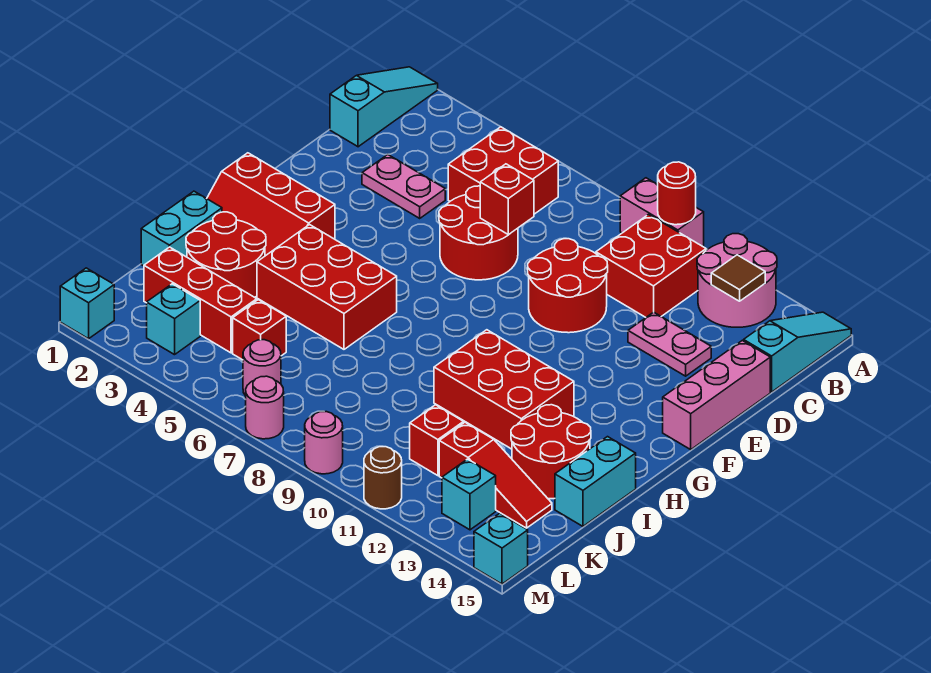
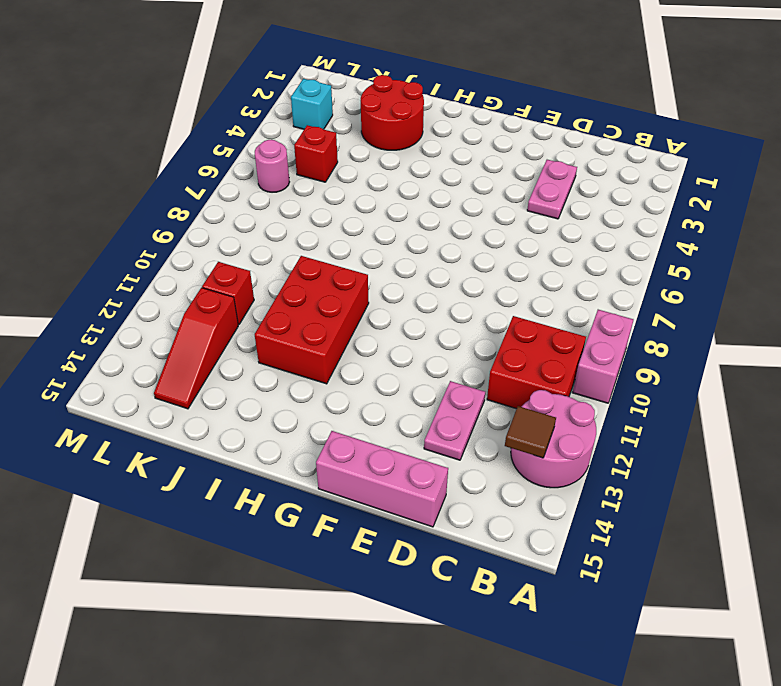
none -> cyan 1x3 slope [330,67,438,147]
none -> cyan 1x3 slope [744,312,851,392]
none -> red 2x2 brick [448,127,558,214]
none -> red 2x2 round brick [439,186,518,280]

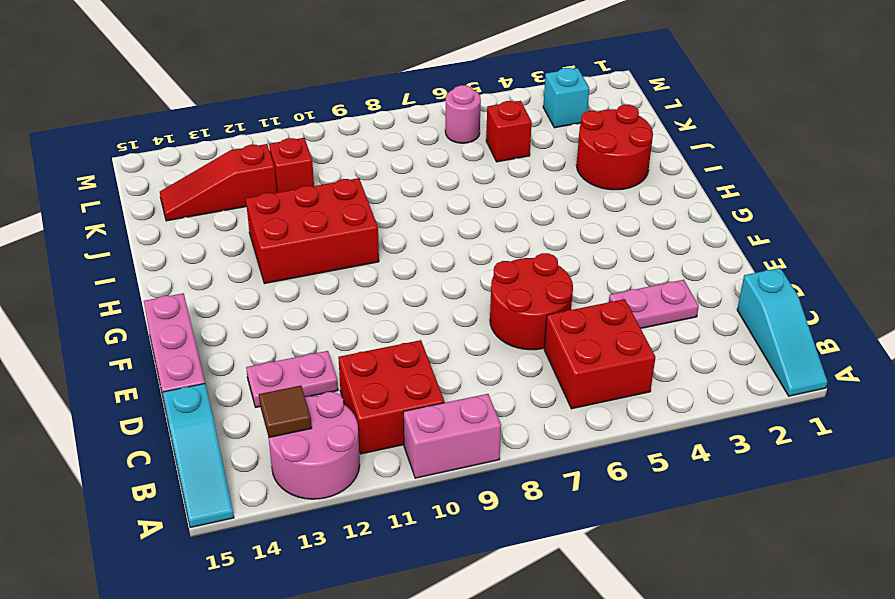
none -> red 2x2 round brick [528,239,608,333]
none -> red 2x3 slope [207,153,335,256]
none -> red 2x3 brick [257,225,397,349]
none -> cyan 1x2 brick [141,191,222,266]

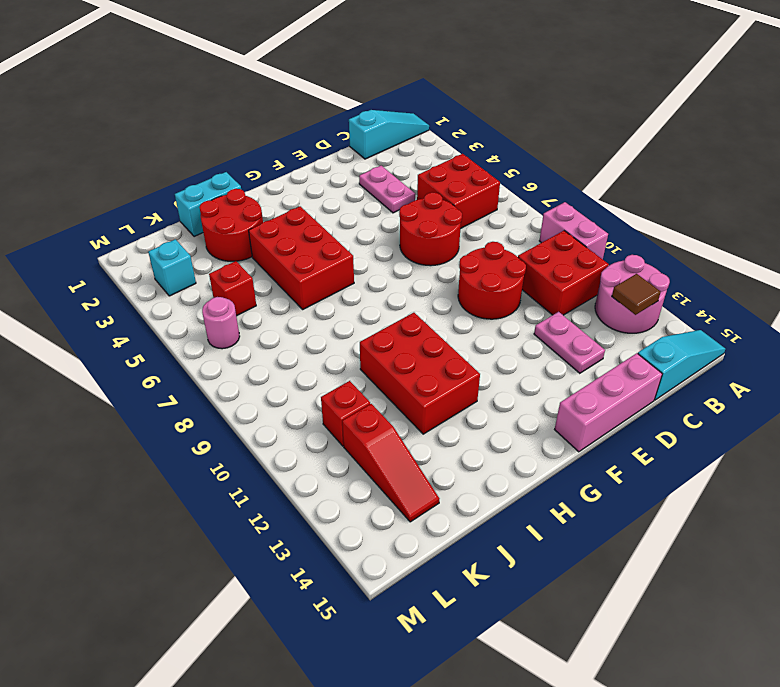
none -> red 2x3 slope [207,153,335,256]
none -> red 2x2 round brick [511,405,591,499]
none -> cyan 1x2 brick [555,437,636,526]
none -> red 1x3 brick [144,247,257,353]

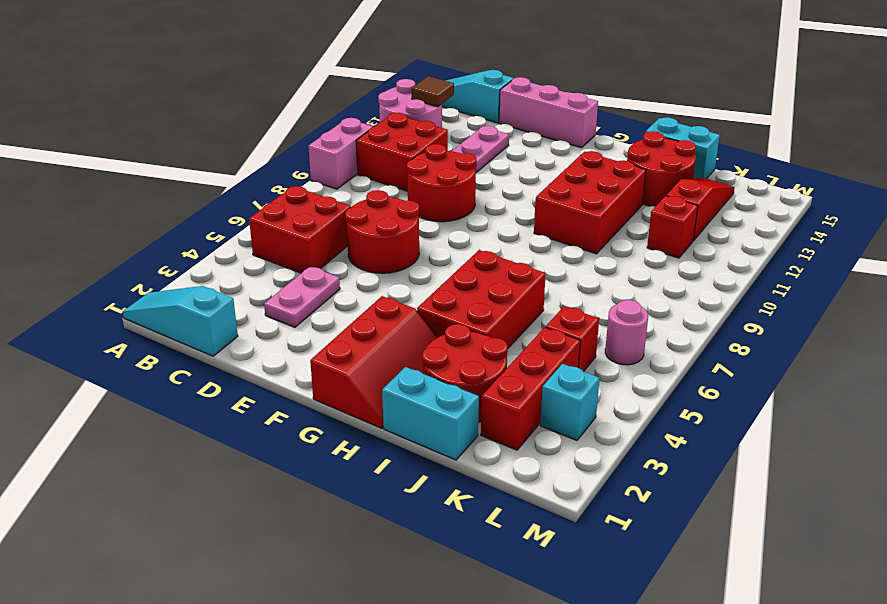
none -> cyan 1x1 brick [442,459,496,530]
none -> cyan 1x1 brick [60,268,114,339]
none -> pink 1x1 round brick [246,376,284,439]
none -> pink 1x1 round brick [305,412,343,474]

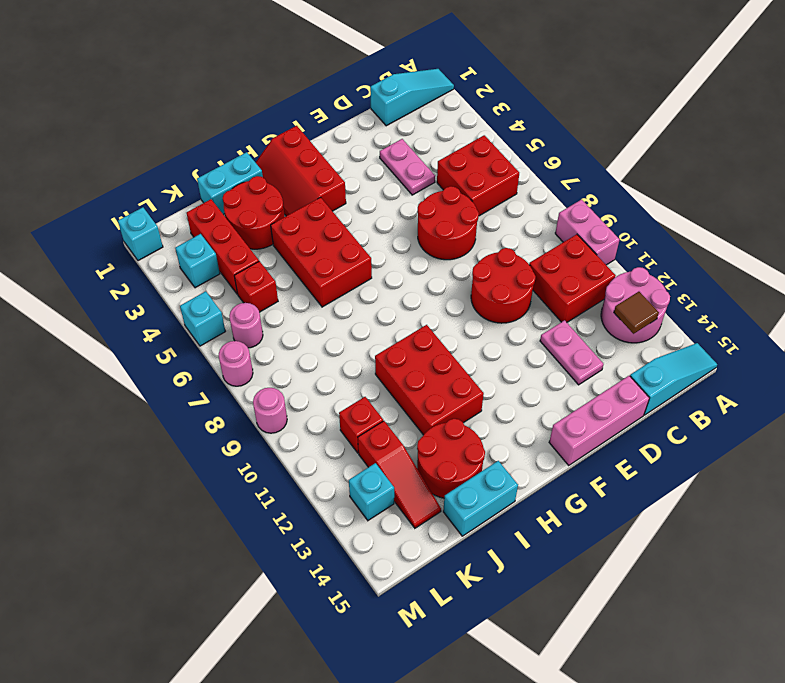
cyan 1x1 brick [180,291,225,346] -> cyan 1x1 brick moved to [474,513,528,584]
none -> brown 1x1 round brick [364,447,402,509]
none -> red 1x1 round brick [658,162,696,225]
none -> red 1x1 brick [480,164,534,235]

